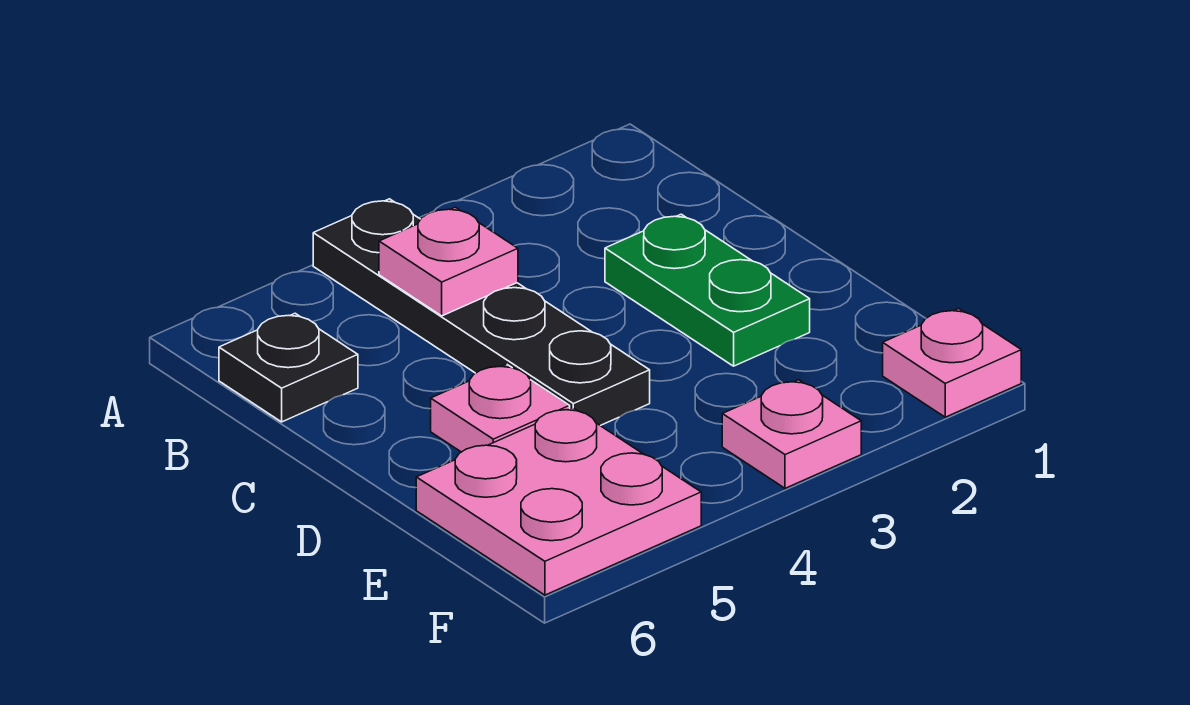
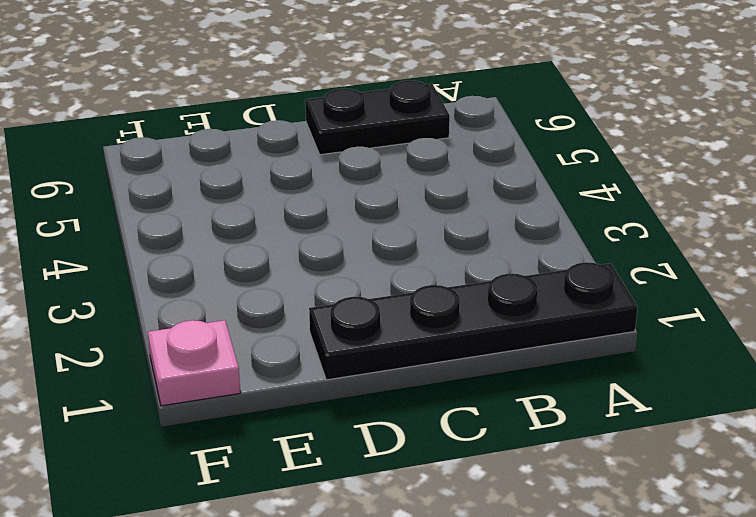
black 1x4 plate [309,262,638,380] -> black 1x4 plate moved to [313,199,650,426]
black 1x2 plate [305,80,450,155] -> black 1x1 plate [219,313,358,422]
none -> green 1x2 plate [605,214,810,366]
none -> pink 1x1 plate [431,364,570,452]

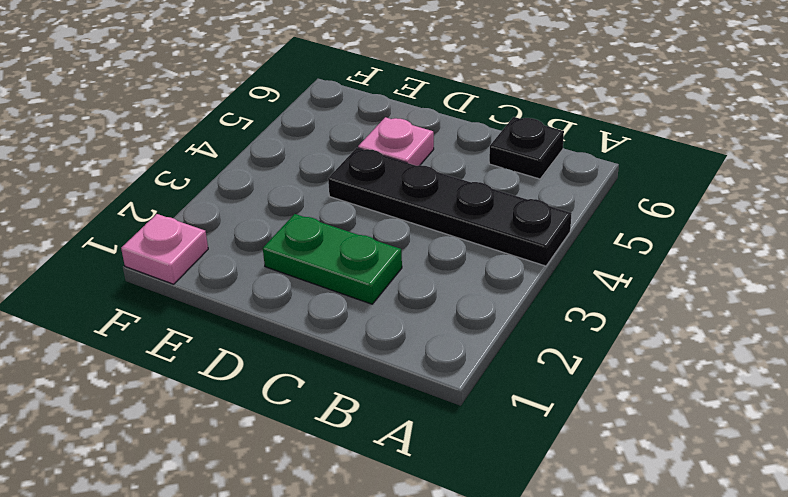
none -> pink 2x2 plate [416,408,701,595]
none -> pink 1x1 plate [722,380,861,488]

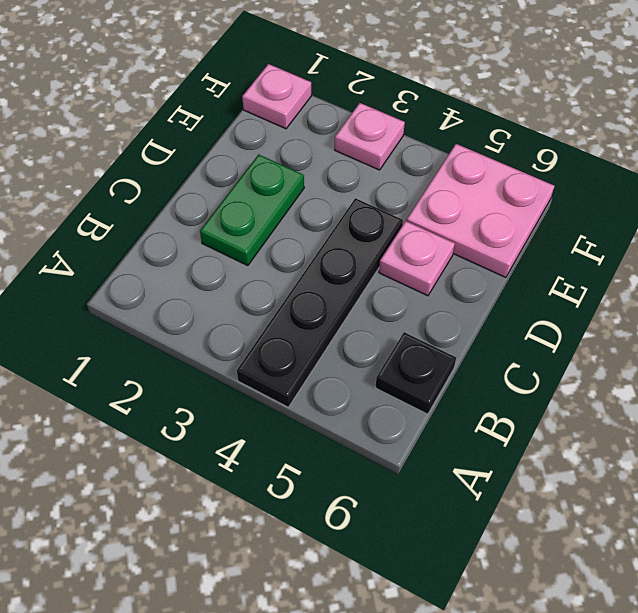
none -> pink 1x1 plate [379,207,518,316]

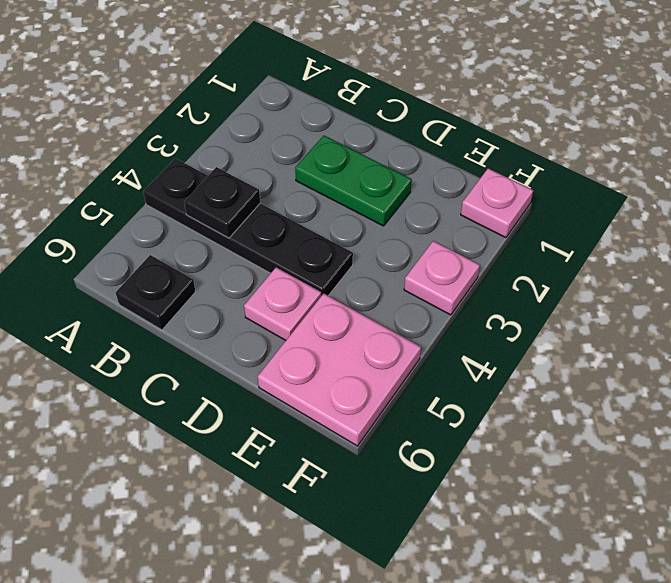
black 1x1 plate [184,167,260,238] -> pink 1x1 plate [379,207,518,316]

